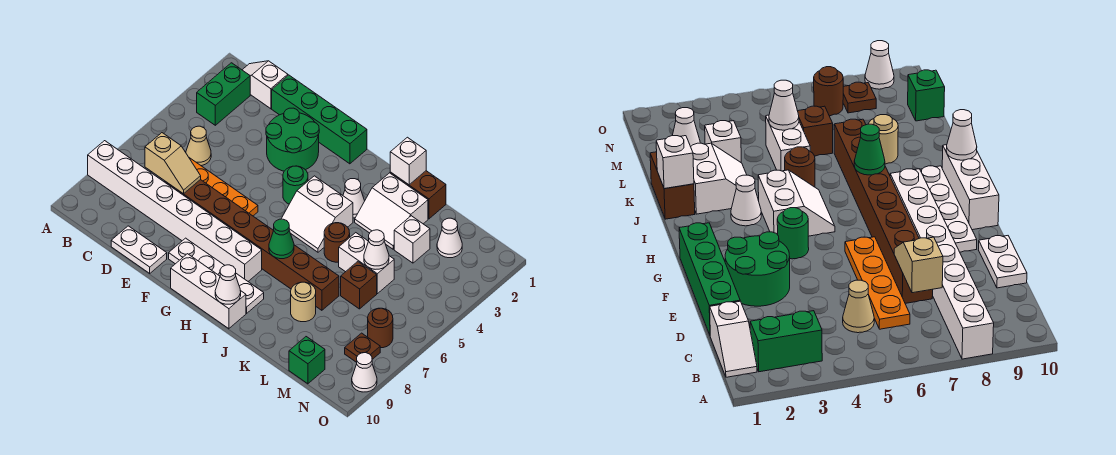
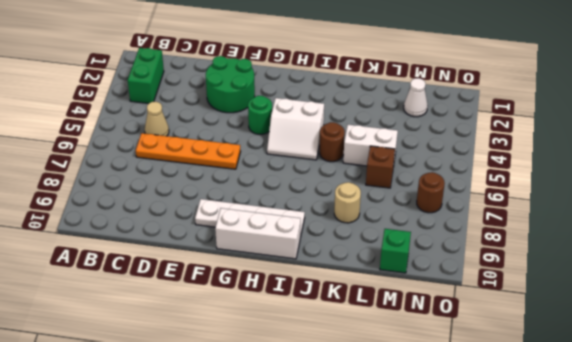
none -> white 1x8 brick [88,141,262,281]
none -> white 1x2 slope [243,61,288,109]
none -> green 1x4 brick [272,75,367,164]
none -> brown 1x8 brick [165,180,339,310]

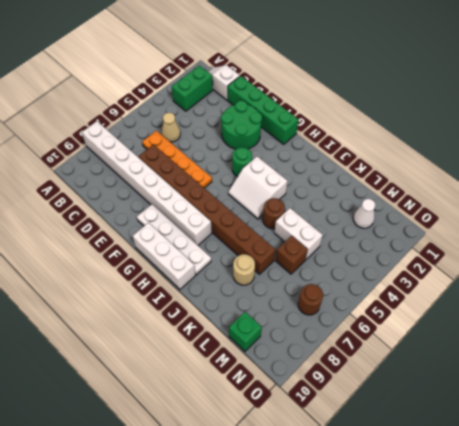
none -> white 1x2 plate [111,226,167,273]
none -> white 1x1 cone [343,179,364,218]
none -> brown 1x2 brick [390,171,446,219]
none -> white 2x2 slope [355,173,428,249]

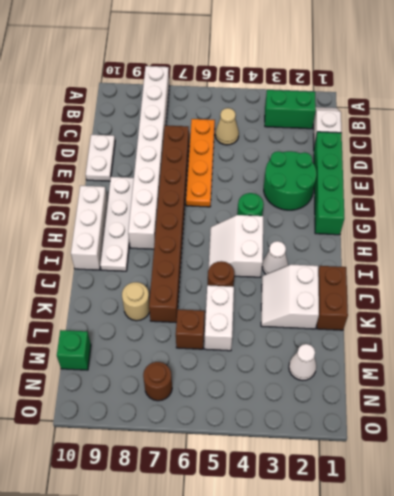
none -> white 1x1 brick [394,216,430,263]
none -> brown 1x1 plate [345,333,380,362]
none -> white 1x1 cone [352,353,377,392]
none -> tan 1x2 slope [145,133,201,194]

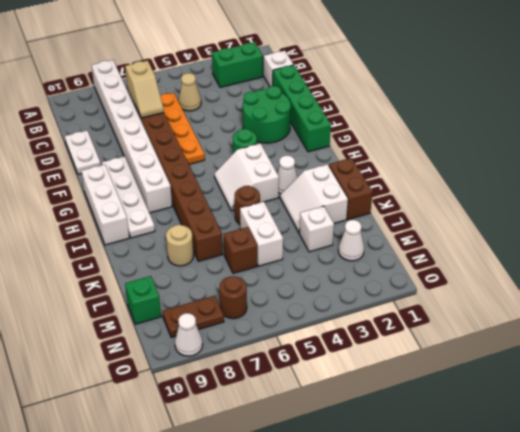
brown 1x2 plate [162,296,224,338] -> brown 1x1 plate [345,333,380,362]
none -> green 1x1 cone [269,219,294,259]
none -> white 1x1 cone [215,265,241,304]
none -> white 1x1 brick [390,137,426,185]
none -> white 1x1 cone [364,230,389,269]

